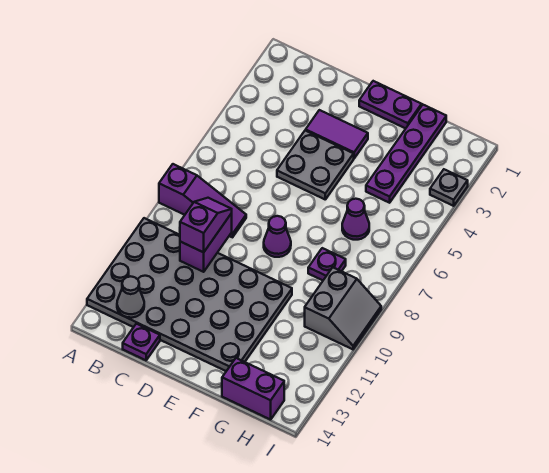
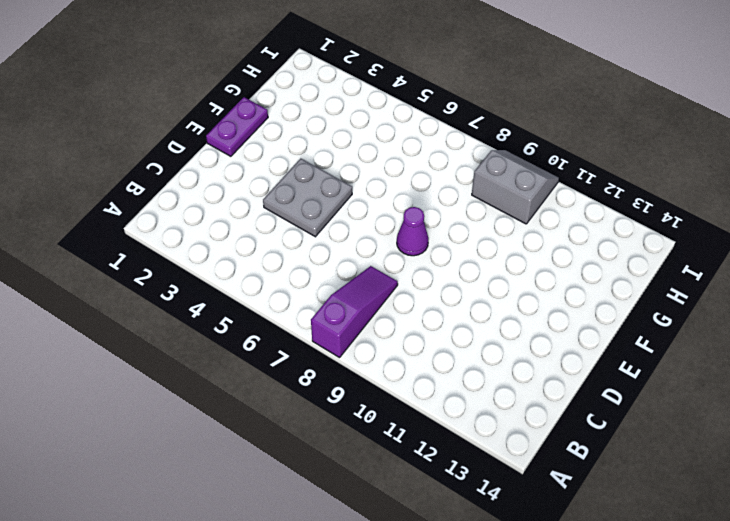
none -> grey 4x6 plate [87,218,292,371]
none -> purple 1x1 plate [123,324,160,360]
none -> purple 1x2 tile [306,110,368,158]

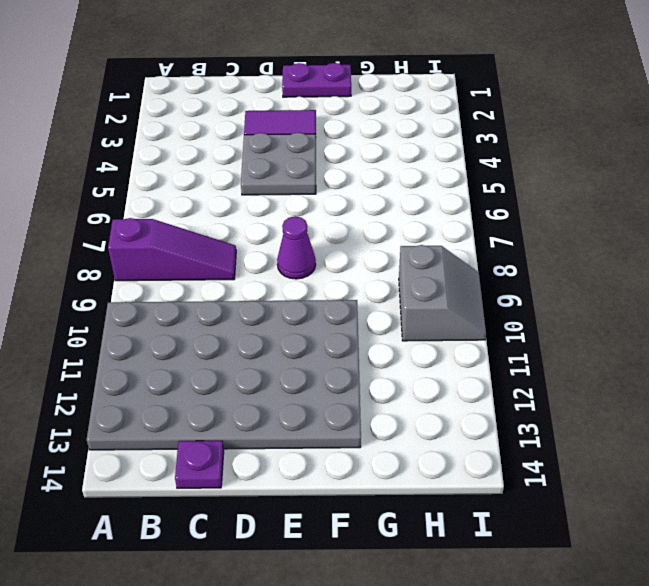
none -> purple 1x4 plate [366,105,446,203]
none -> purple 1x1 cone [342,199,369,240]
none -> purple 1x1 plate [308,248,346,280]

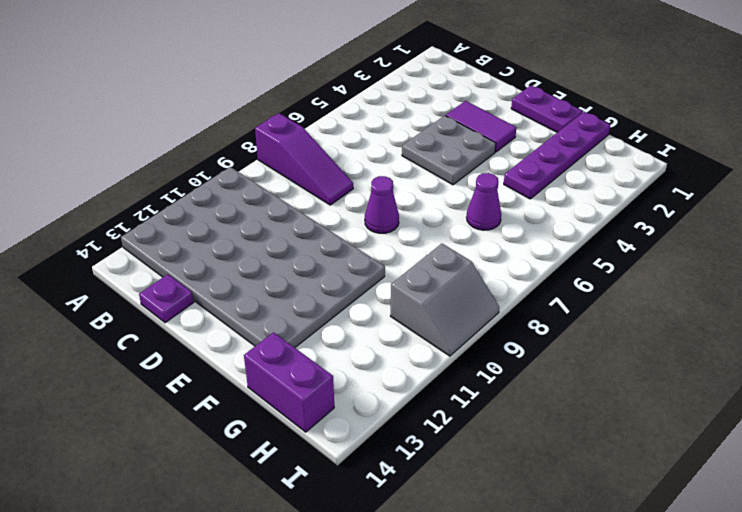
none -> purple 1x1 plate [308,248,346,280]
none -> grey 1x1 plate [430,169,468,206]
none -> grey 1x1 cone [117,276,144,318]

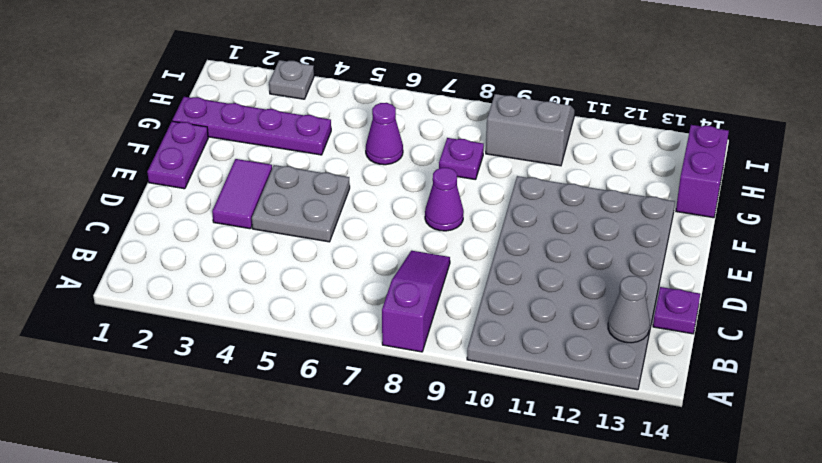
none -> purple 1x2 brick [180,213,232,272]
none -> purple 1x2 slope [180,198,232,252]

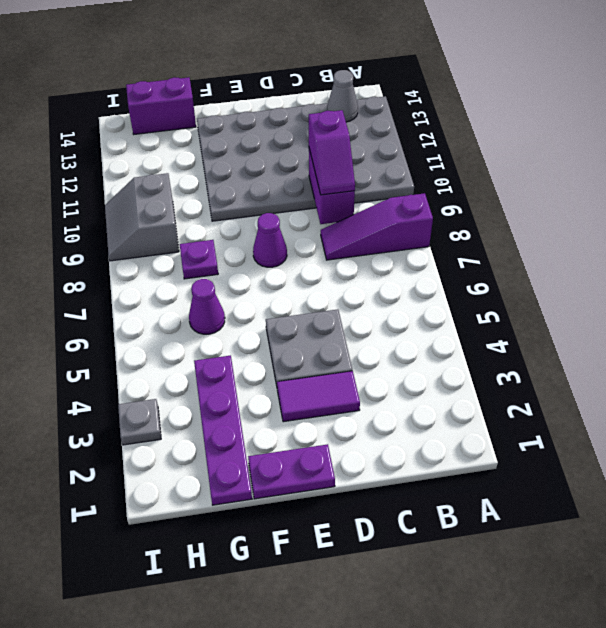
none -> purple 1x1 plate [123,324,160,360]

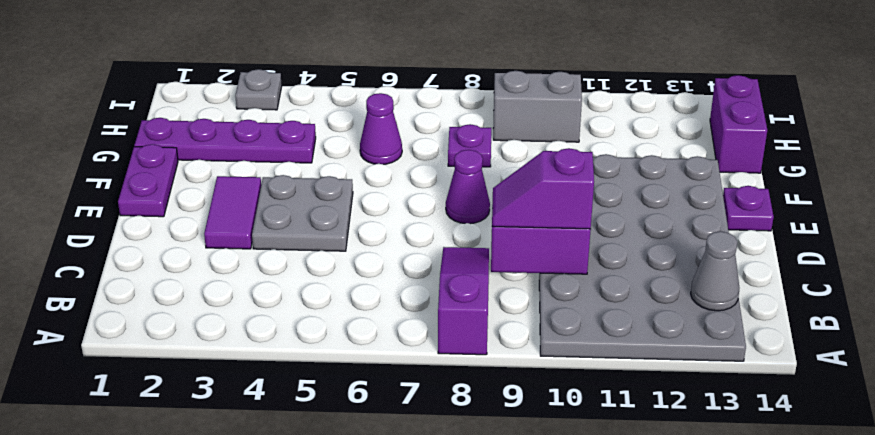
purple 1x1 plate [723,186,774,231] -> purple 1x1 plate moved to [123,324,160,360]

